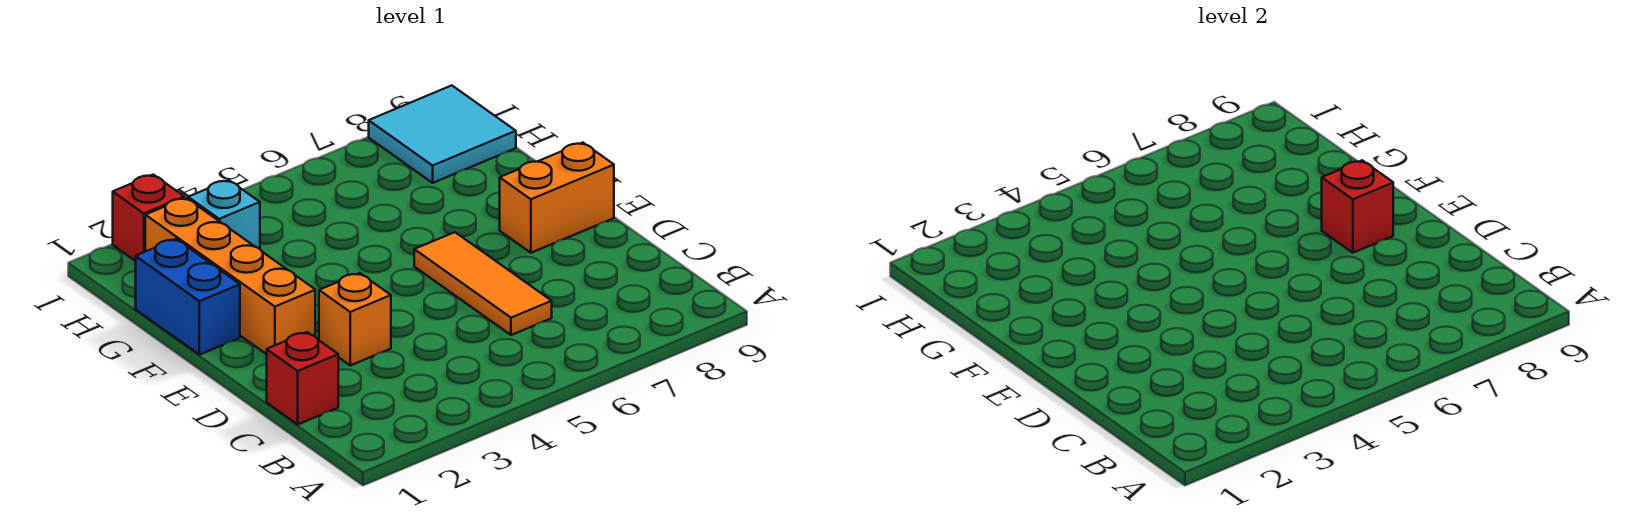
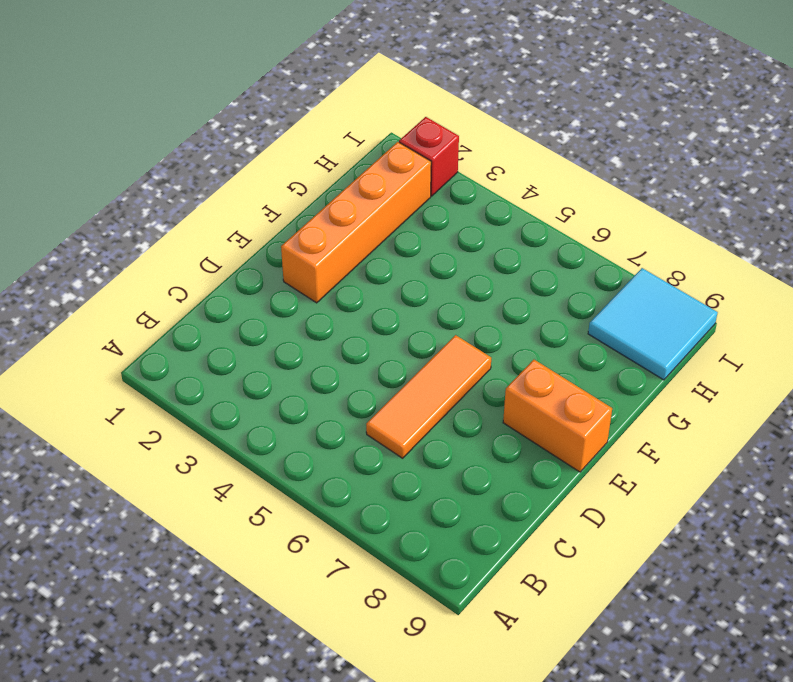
none -> red 1x1 brick [267,332,338,424]
none -> orange 1x1 brick [319,273,391,365]

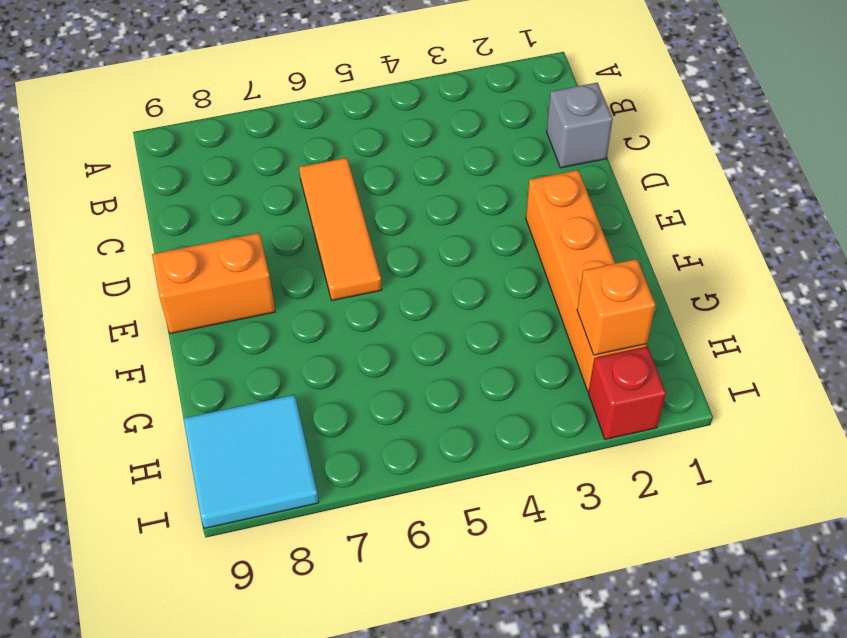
grey 1x1 brick [547,83,613,168] -> red 1x1 brick [267,332,338,424]
orange 1x1 brick [577,259,655,355] -> orange 1x1 brick moved to [319,273,391,365]
none -> blue 1x2 brick [136,239,240,355]
none -> cyan 1x1 brick [188,180,260,249]

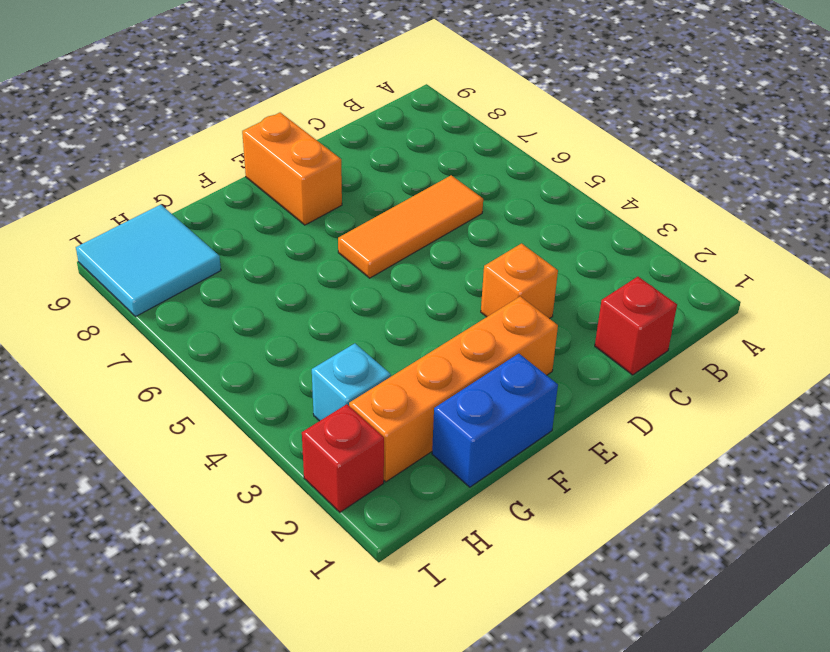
none -> red 1x1 brick [1322,160,1393,253]

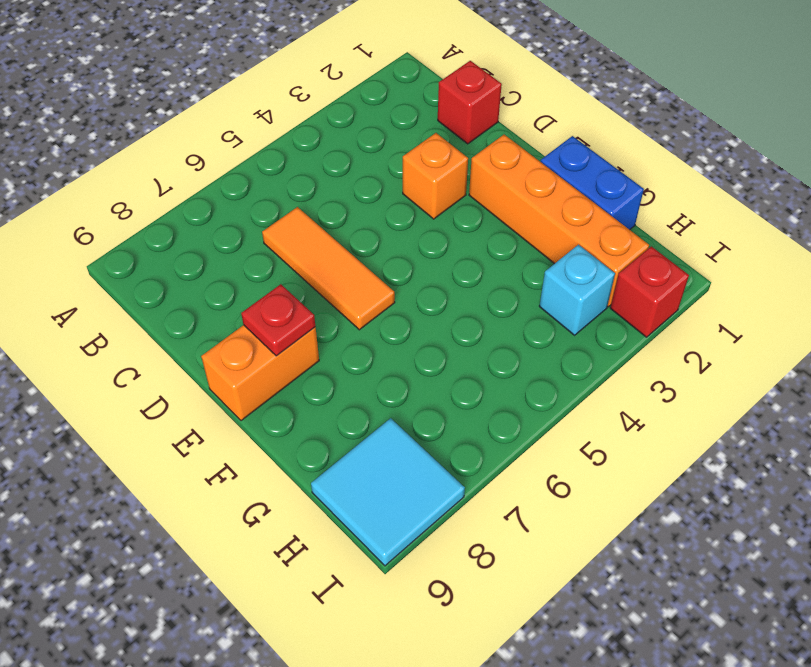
red 1x1 plate [241,284,315,356] -> red 1x1 brick [1322,160,1393,253]

